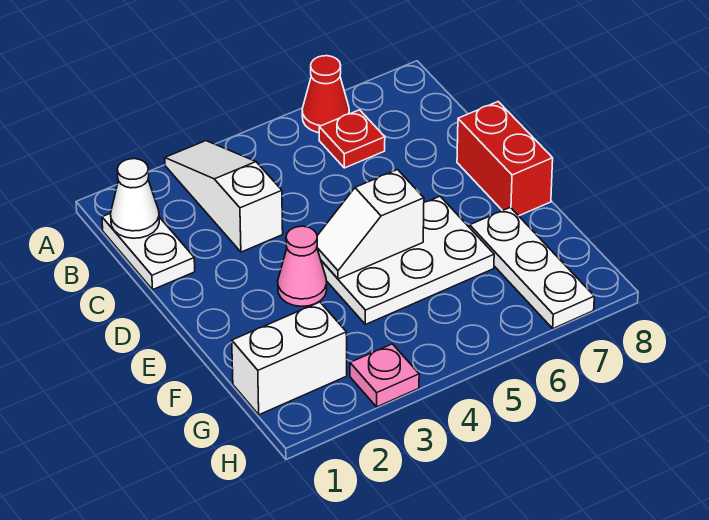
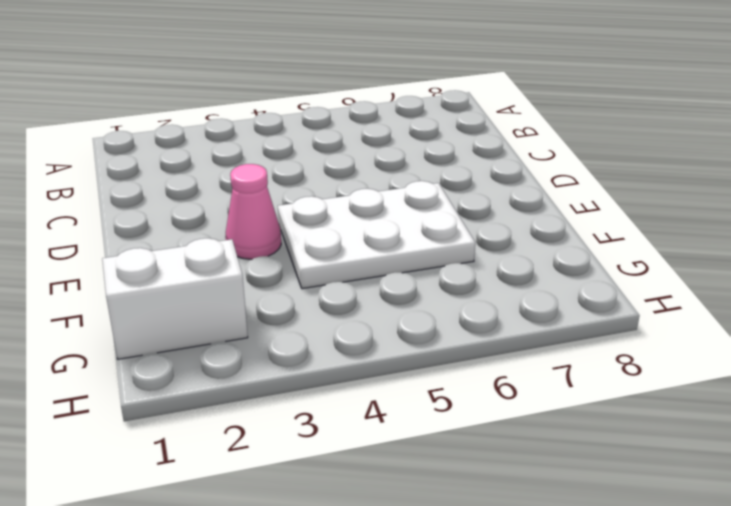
none -> white 1x3 slope [165,141,283,252]
none -> red 1x1 cone [302,56,349,133]
none -> white 1x2 plate [102,213,195,289]

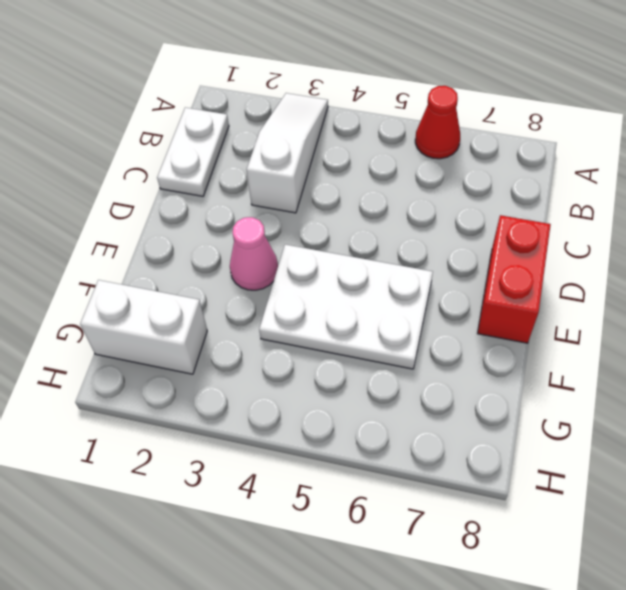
none -> red 1x1 plate [319,110,385,168]
none -> white 1x3 plate [470,207,594,328]
none -> pink 1x1 plate [350,344,419,407]

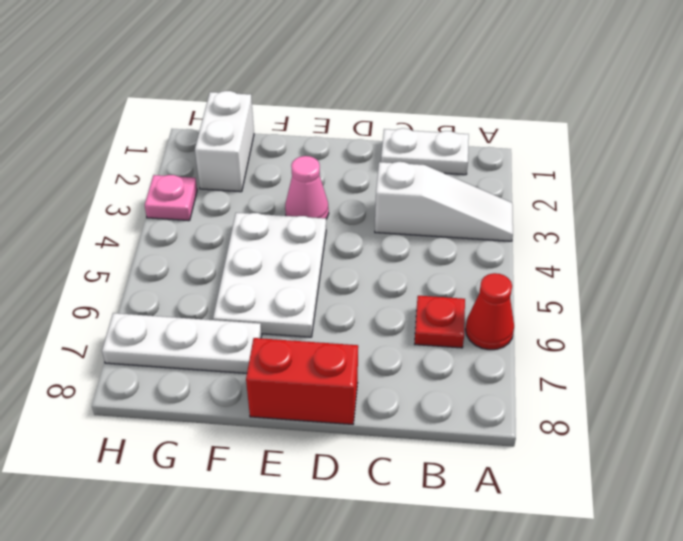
none -> white 1x1 cone [111,159,159,238]
none -> white 1x2 slope [317,170,424,279]

